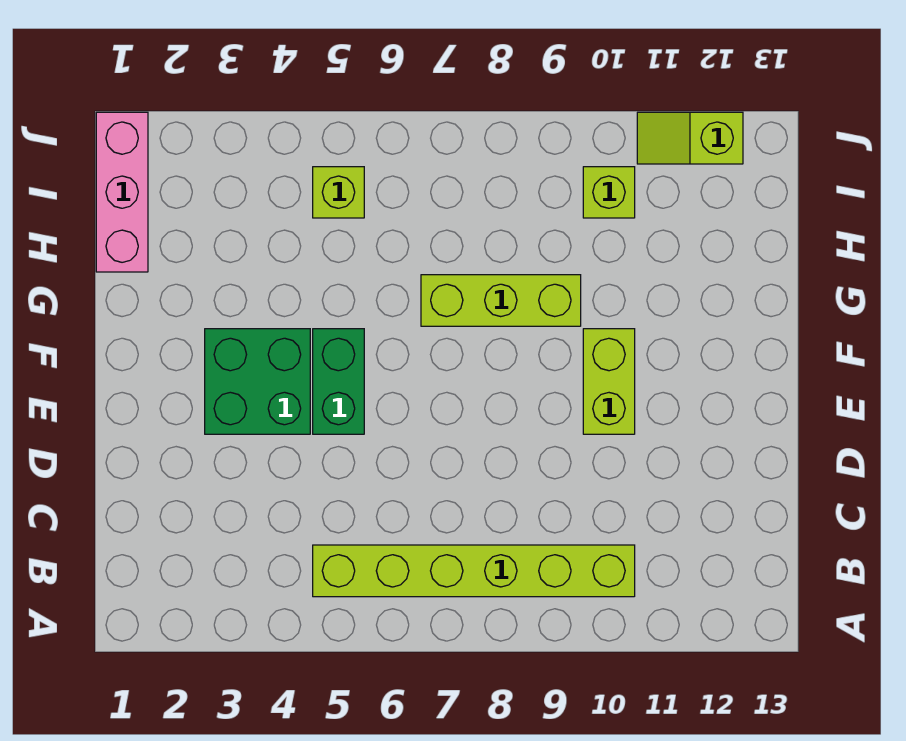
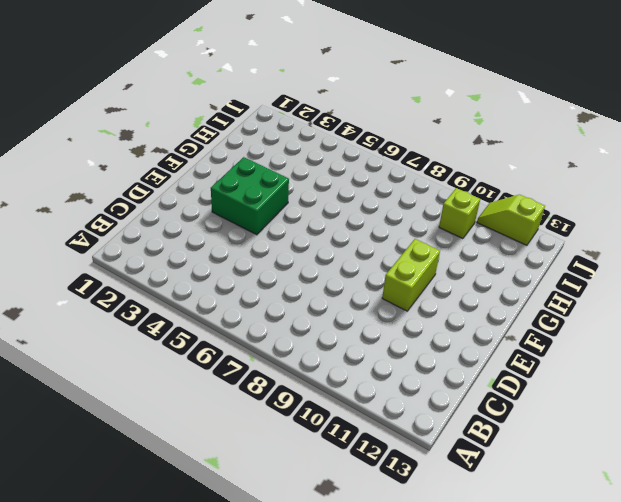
none -> lime 1x6 brick [313,545,635,597]
none -> green 1x2 brick [313,329,364,434]

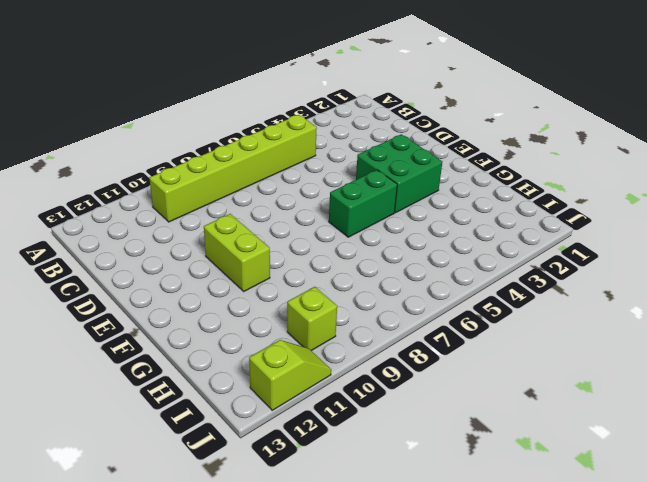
green 1x2 brick [329,170,397,237] -> green 1x2 brick turned to [313,329,364,434]
none -> lime 1x3 brick [421,275,581,326]
none -> pink 1x3 brick [96,112,148,272]

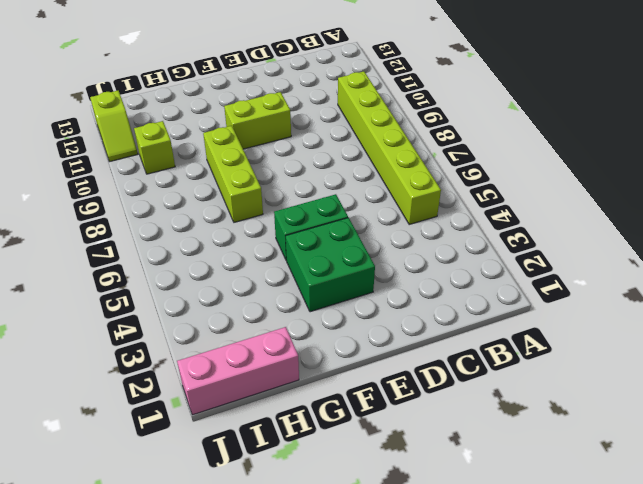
none -> lime 1x1 brick [313,167,364,218]

